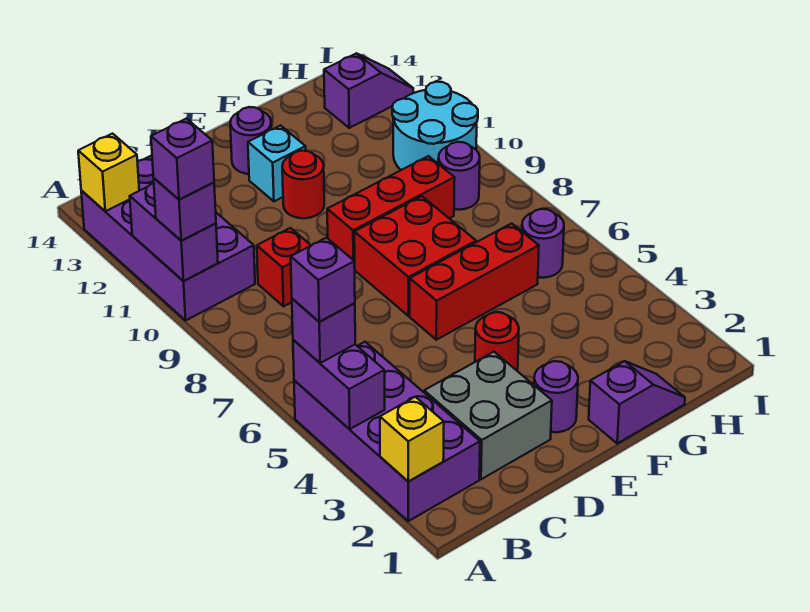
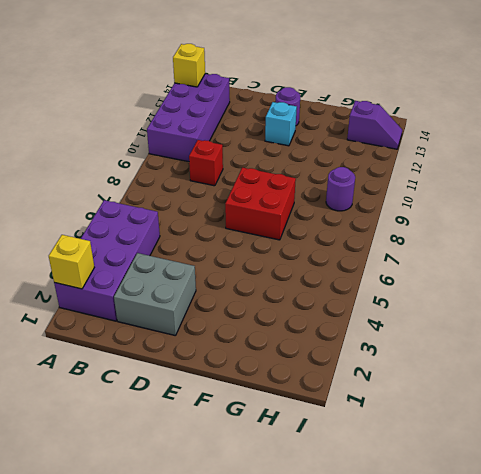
none -> purple 1x1 round brick [534,361,578,432]
none -> red 1x1 round brick [475,312,519,370]
none -> red 1x3 brick [410,223,539,340]

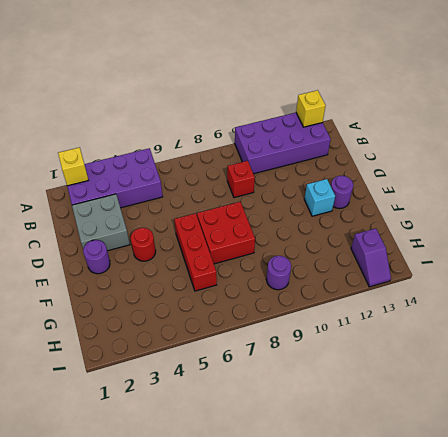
none -> red 1x3 brick [327,156,455,268]
none -> red 1x1 round brick [282,151,324,218]
none -> purple 1x2 slope [589,361,685,443]

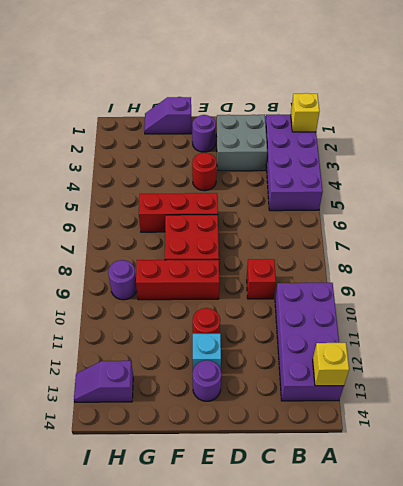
none -> purple 1x1 round brick [522,209,564,278]
none -> cyan 2x2 round brick [392,82,478,170]
none -> purple 1x2 brick [293,340,385,429]

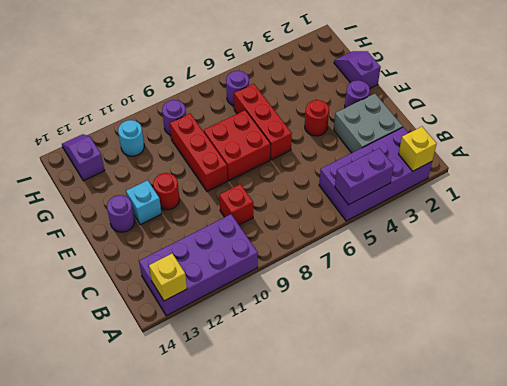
cyan 1x1 round brick [118,120,144,156] -> cyan 2x2 round brick [392,82,478,170]
none -> purple 1x2 brick [130,183,218,281]
none -> purple 1x1 brick [292,299,355,363]
none -> purple 1x1 brick [154,178,216,241]

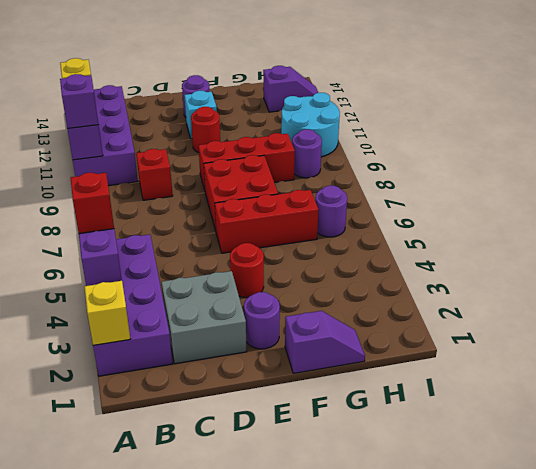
red 1x1 brick [71,173,114,234] -> purple 1x1 brick [292,299,355,363]
none -> purple 1x1 brick [291,238,355,322]
none -> purple 1x1 brick [151,119,214,200]

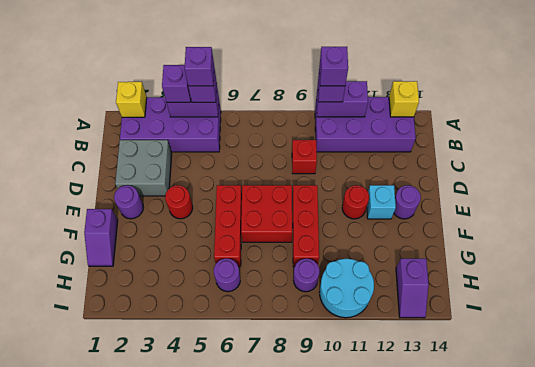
purple 1x1 brick [162,65,191,102] -> none

